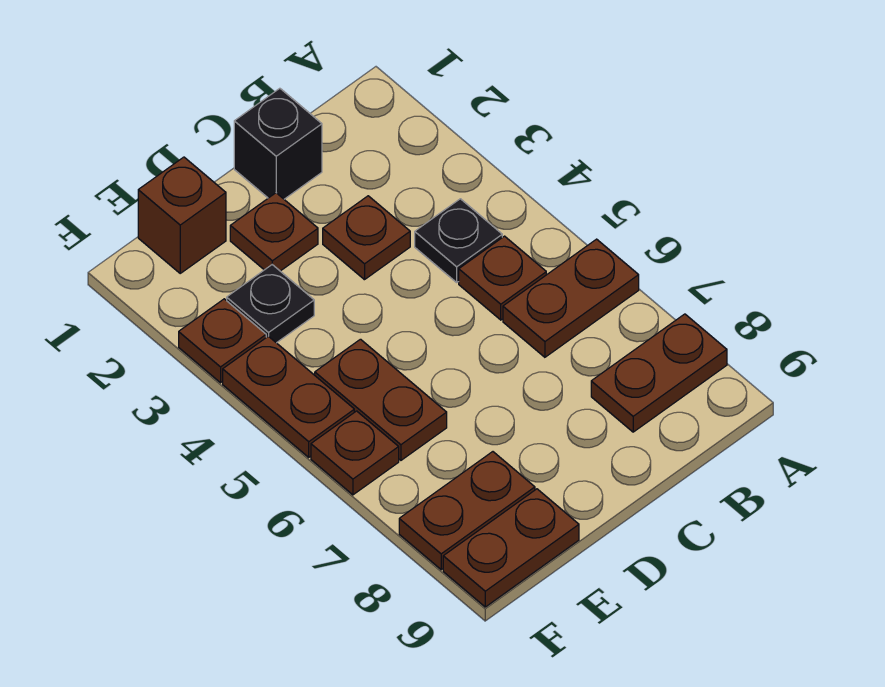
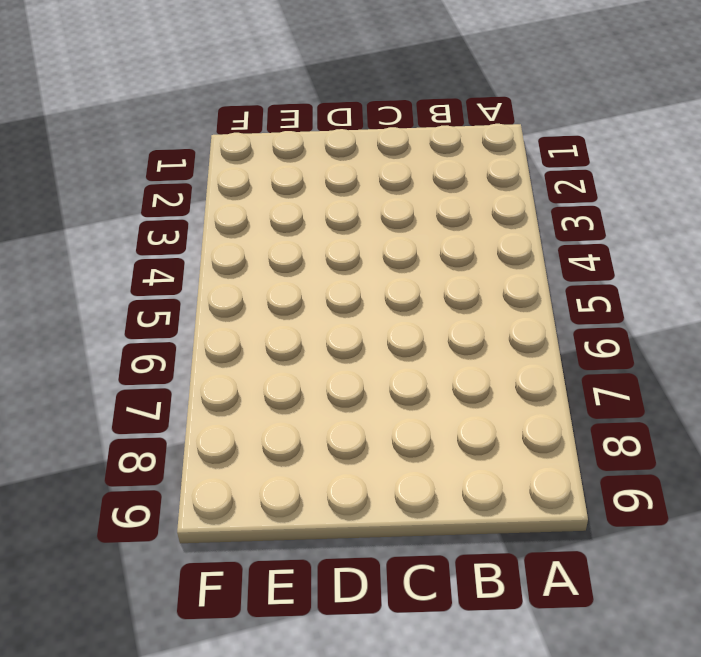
none -> brown 1x2 plate [503,239,639,357]
none -> brown 1x2 plate [591,314,727,432]
none -> black 1x1 plate [415,199,502,282]

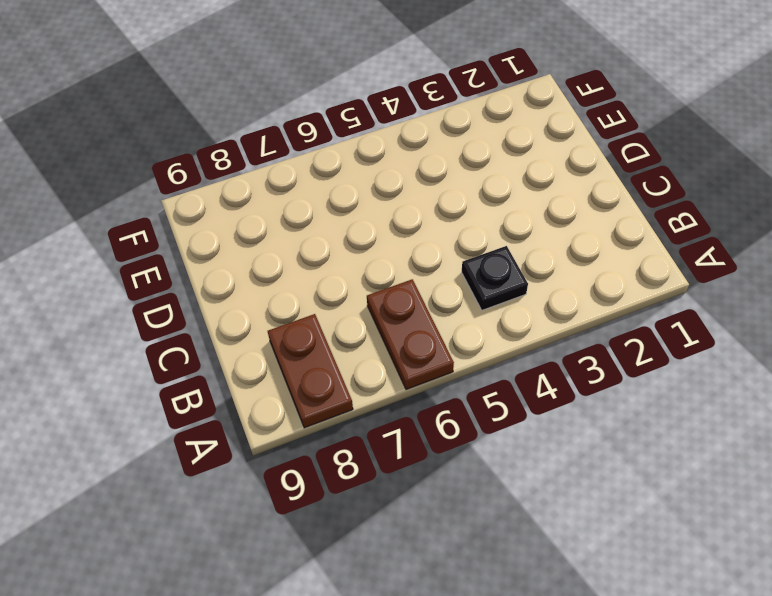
none -> brown 1x1 plate [459,236,546,320]
none -> black 1x1 brick [234,88,322,199]
none -> brown 1x1 plate [323,196,410,280]

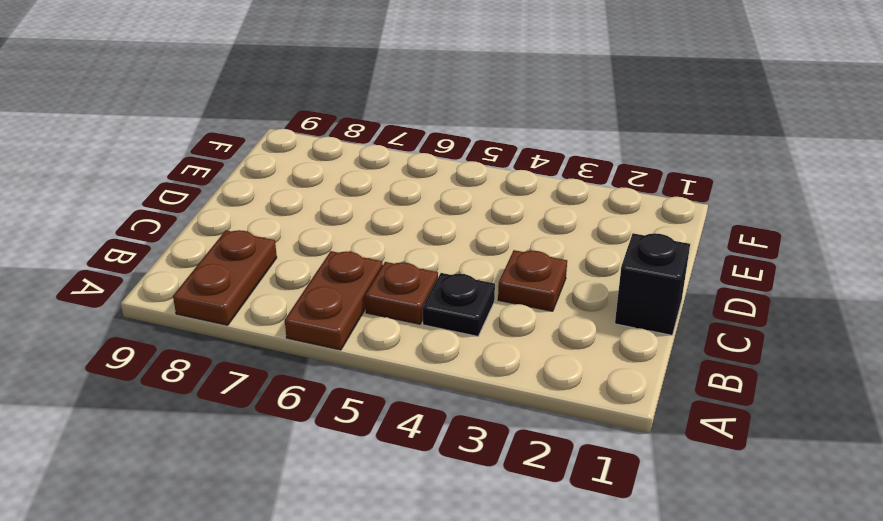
none -> brown 1x1 plate [230,193,318,271]
none -> brown 1x1 brick [138,157,226,273]
none -> black 1x1 plate [227,265,314,343]

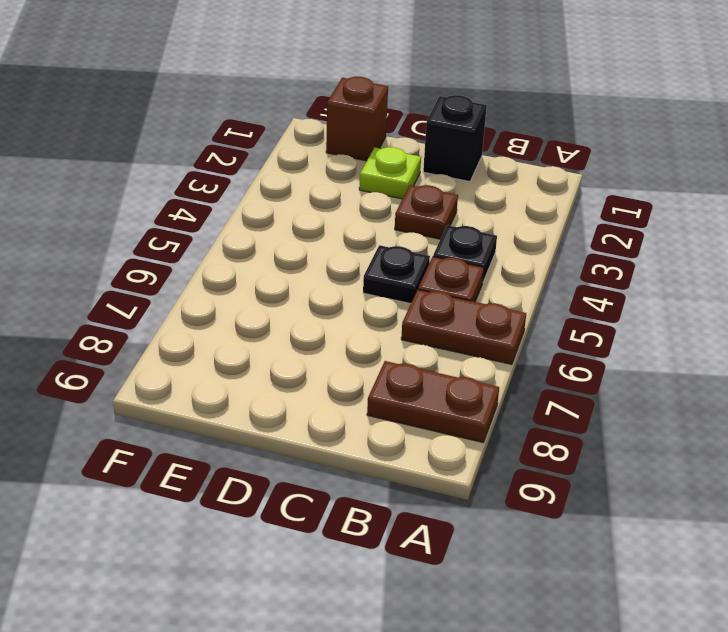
black 1x1 plate [363,245,430,304] -> black 1x1 plate moved to [227,265,314,343]
lime 1x1 plate [359,147,421,199] -> brown 1x1 plate [230,193,318,271]
none -> brown 1x2 plate [315,339,447,460]
none -> brown 1x2 plate [399,452,535,570]
none -> brown 1x2 plate [443,489,579,607]

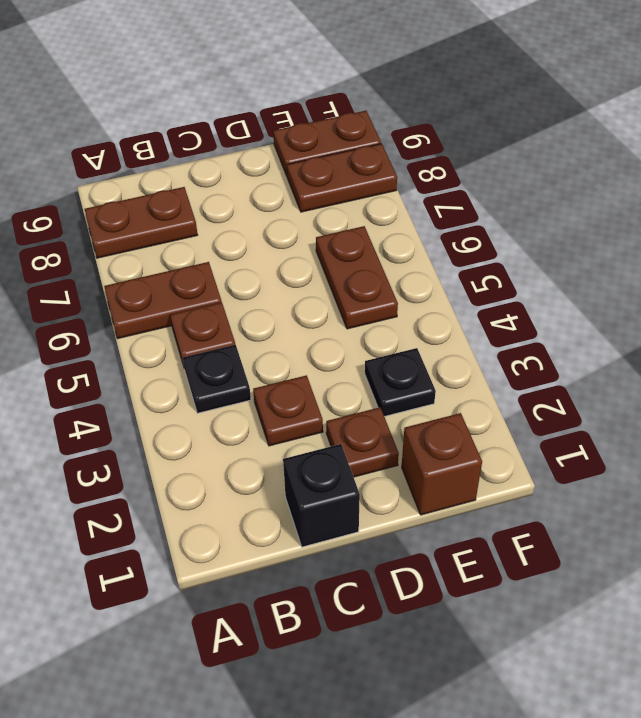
none -> brown 1x1 plate [179,299,266,383]
none -> brown 1x2 plate [223,336,354,457]
none -> brown 1x1 plate [311,411,399,495]

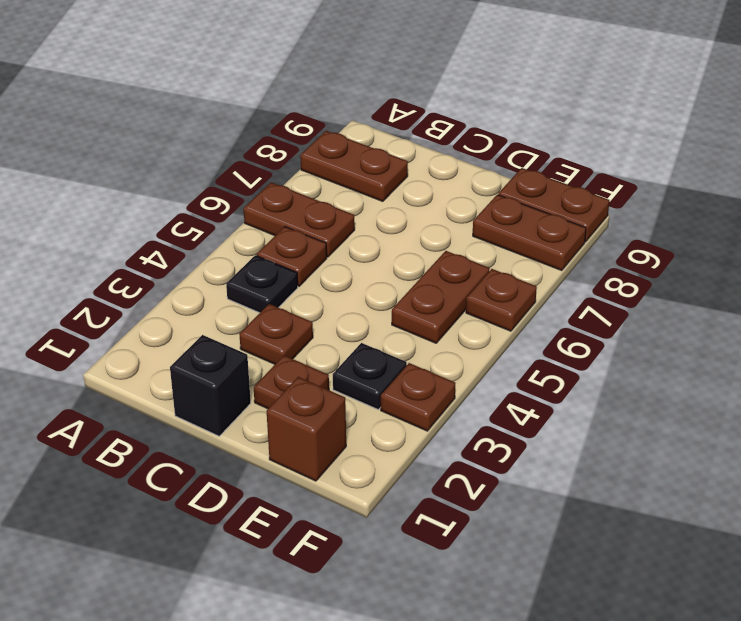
none -> brown 1x2 plate [223,336,354,457]

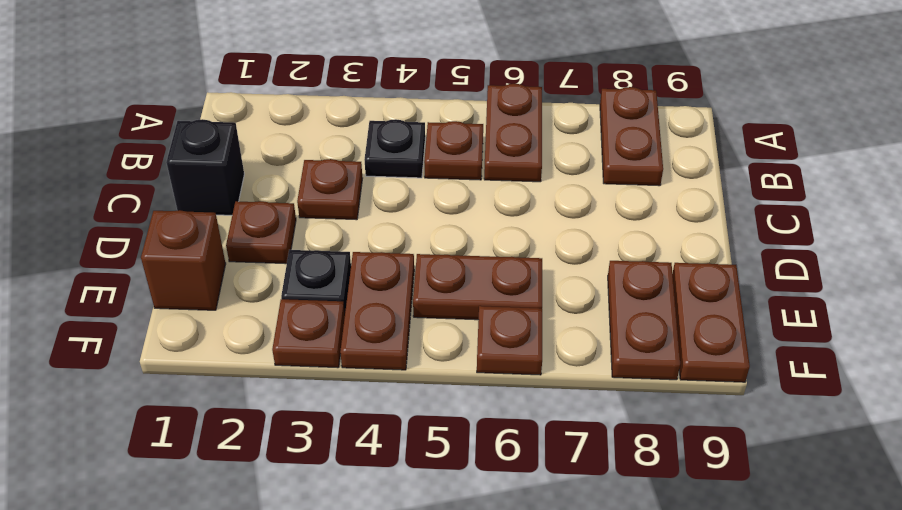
brown 1x2 plate [340,252,414,370] -> brown 1x2 plate turned to [223,336,354,457]

